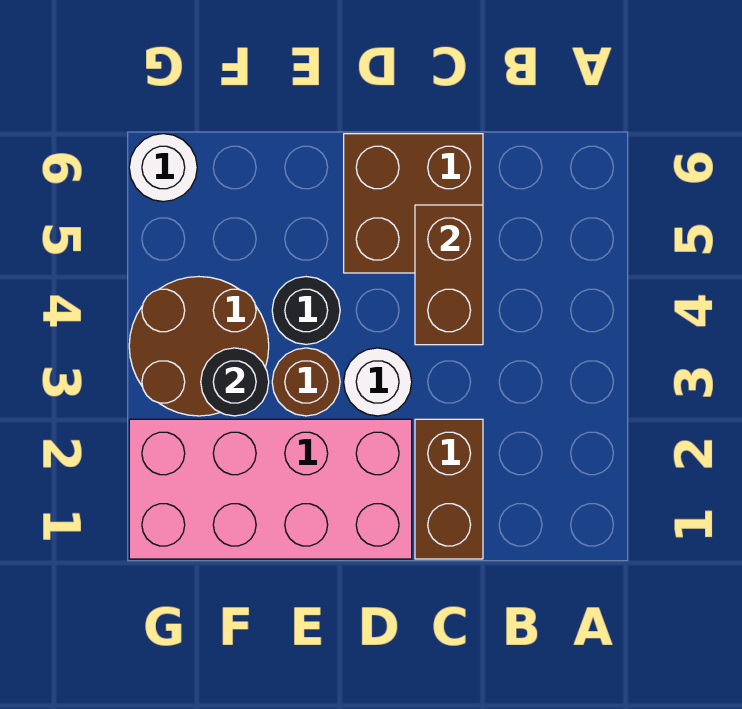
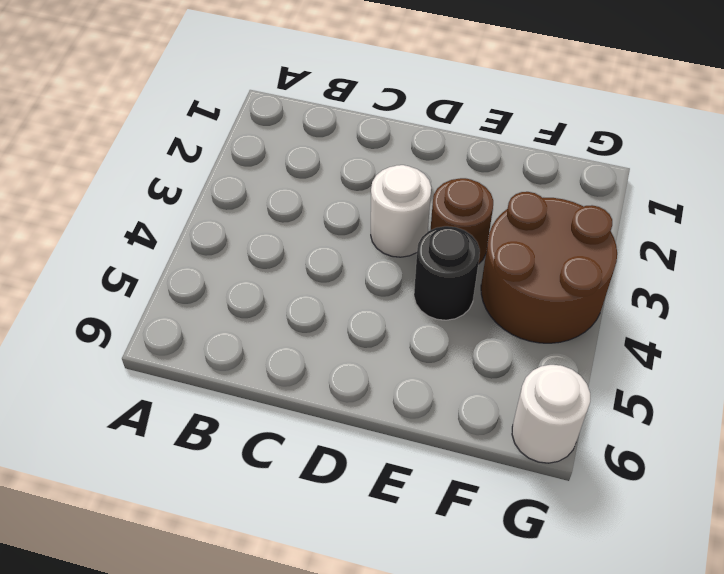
none -> brown 1x2 brick [415,419,483,559]
none -> brown 2x2 brick [344,134,483,273]

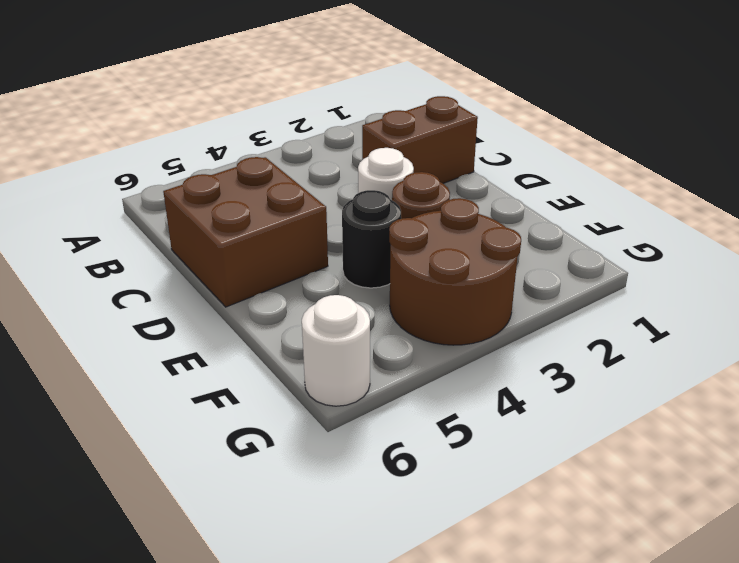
none -> pink 2x4 brick [129,419,412,559]
none -> brown 1x2 brick [415,205,483,345]

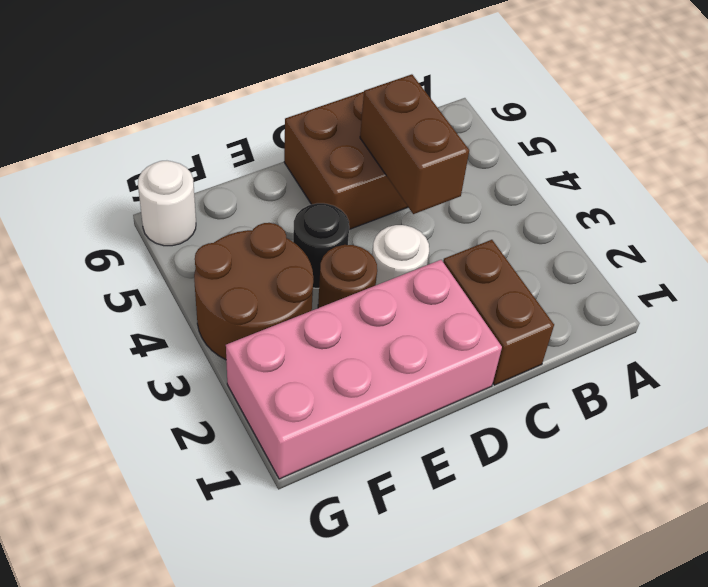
none -> black 1x1 round brick [201,348,269,416]

